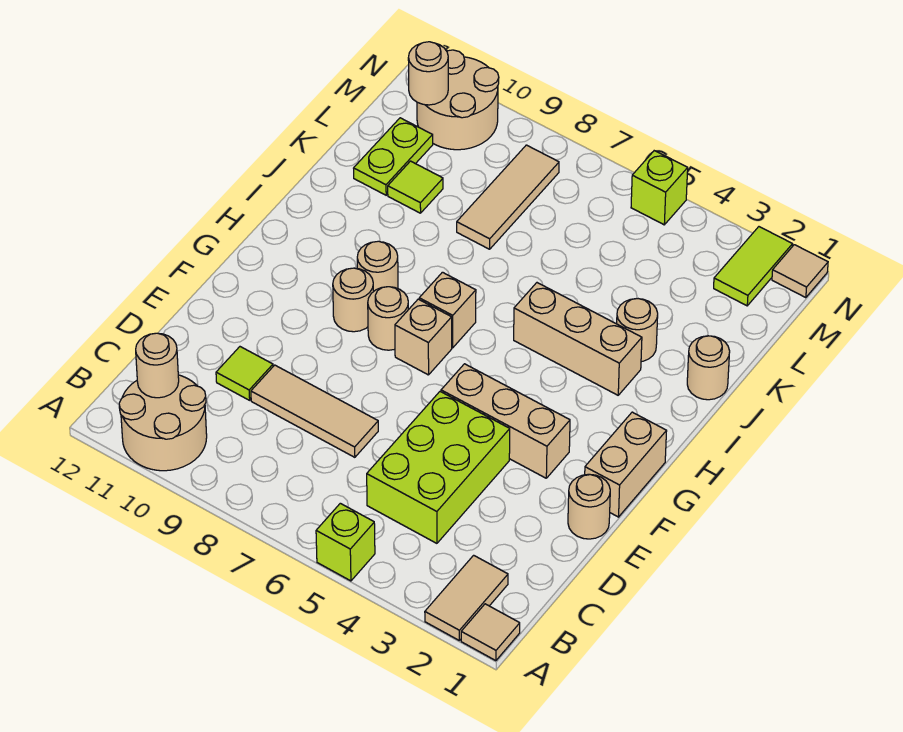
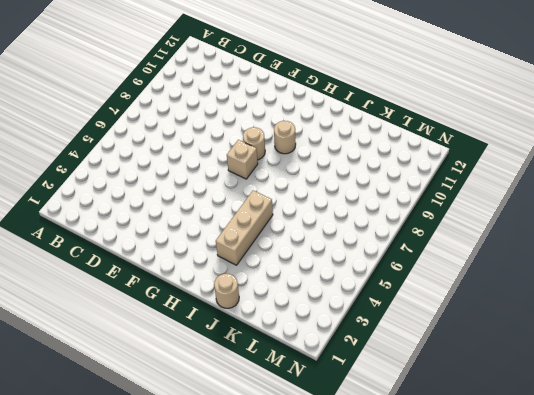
none -> tan 1x1 tile [461,604,520,661]
none -> tan 1x2 tile [425,555,508,640]
none -> lime 1x1 brick [316,503,375,581]

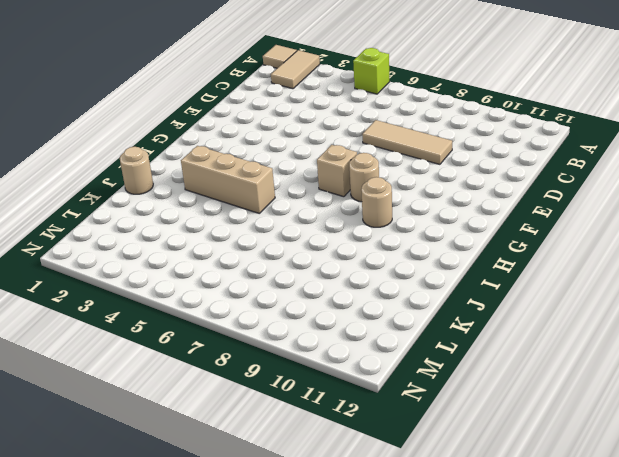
none -> tan 2x2 round brick [119,375,207,471]
none -> lime 2x3 brick [367,392,510,543]
none -> lime 1x1 tile [216,347,273,400]

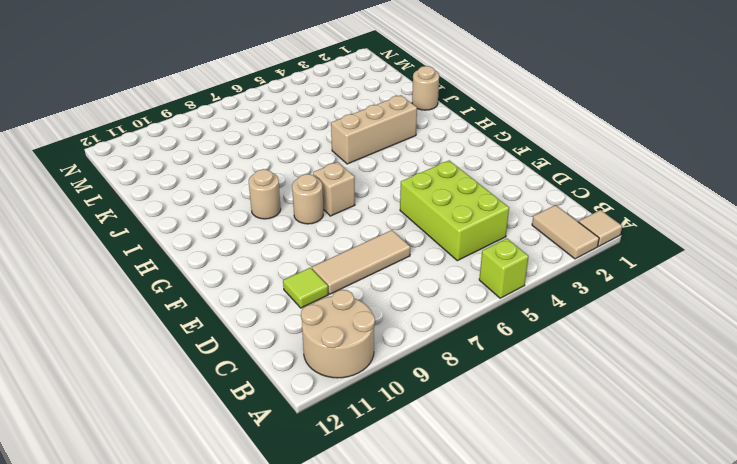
none -> tan 1x1 round brick [568,474,610,539]
none -> tan 1x2 brick [585,412,667,517]
none -> tan 1x3 brick [441,364,570,478]

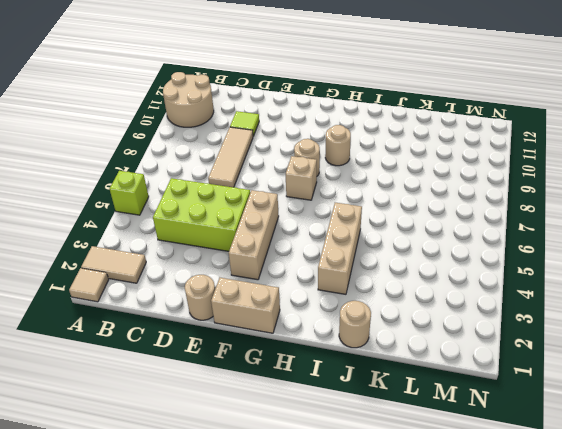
none -> tan 1x1 round brick [333,268,374,332]
none -> tan 1x1 brick [419,272,476,348]
none -> tan 1x1 round brick [617,299,658,362]

